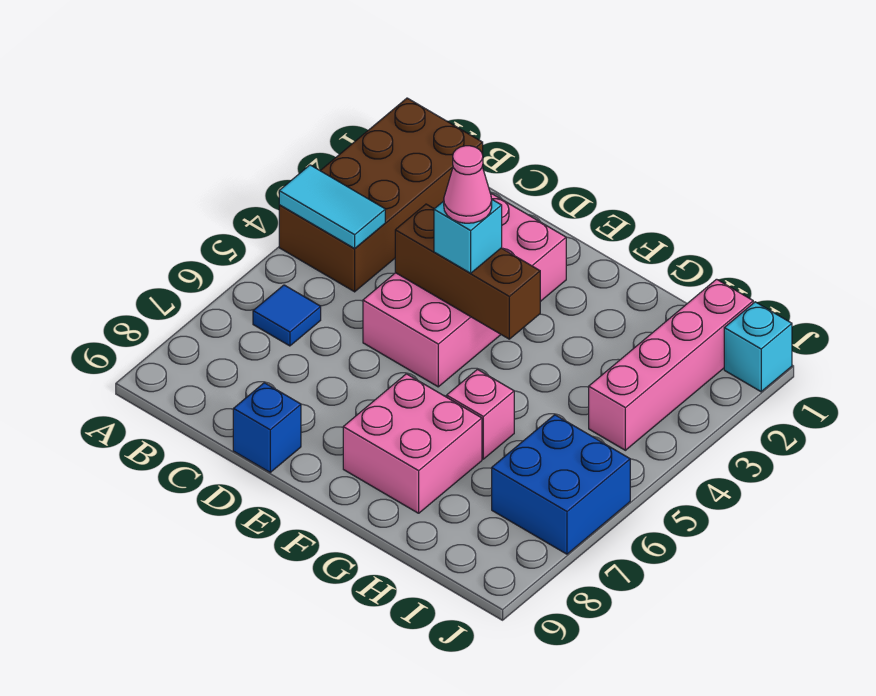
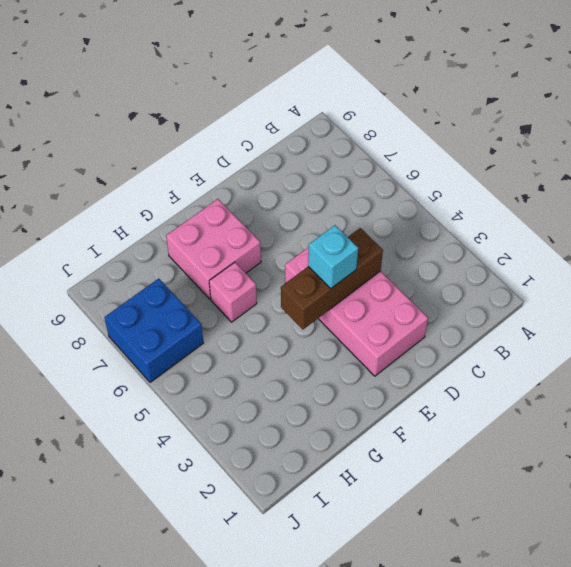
none -> brown 2x4 brick [279,98,483,292]
none -> blue 1x1 tile [253,285,321,346]
none -> blue 1x1 brick [233,383,301,472]

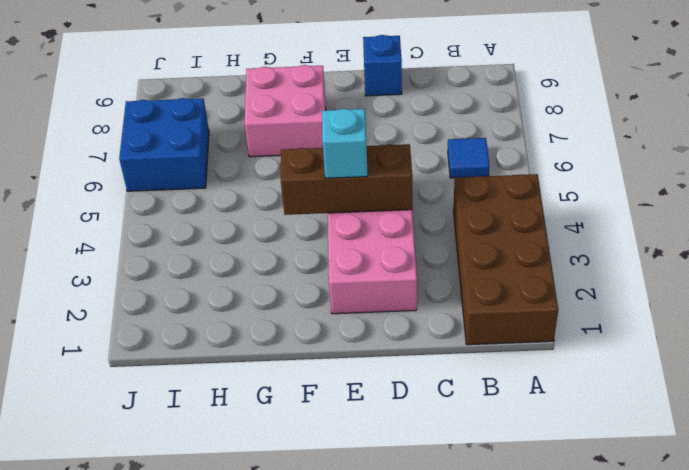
none -> pink 1x1 brick [447,369,514,459]
none -> pink 1x4 brick [589,279,753,450]
none -> cyan 1x1 brick [724,302,792,392]

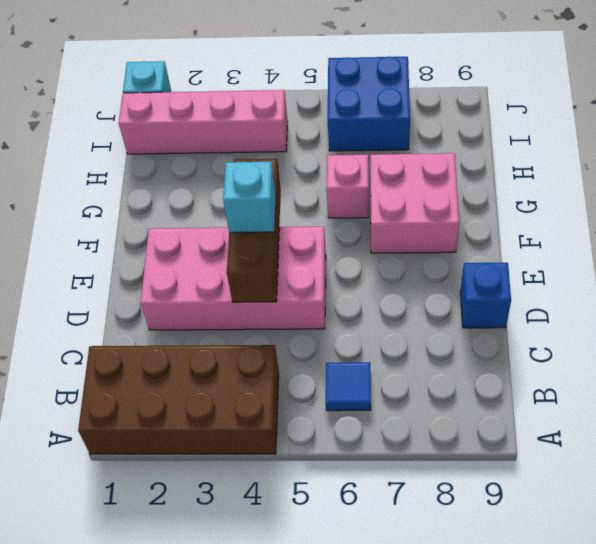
none -> cyan 1x2 tile [279,165,385,248]
none -> pink 1x1 cone [444,146,492,223]

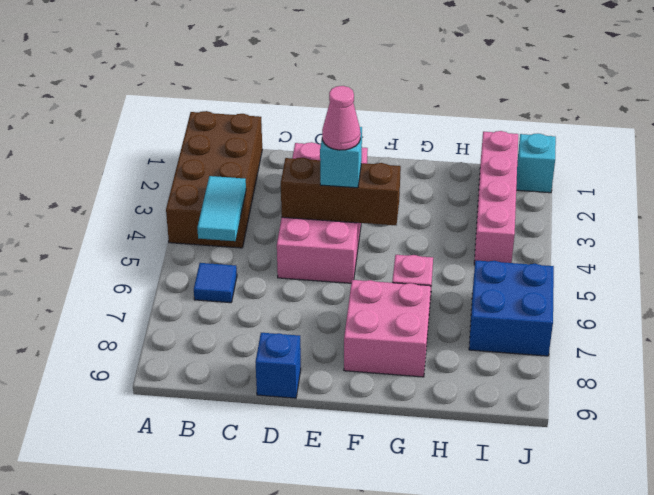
cyan 1x2 tile [197,176,246,241] -> cyan 1x2 tile turned to [279,165,385,248]

